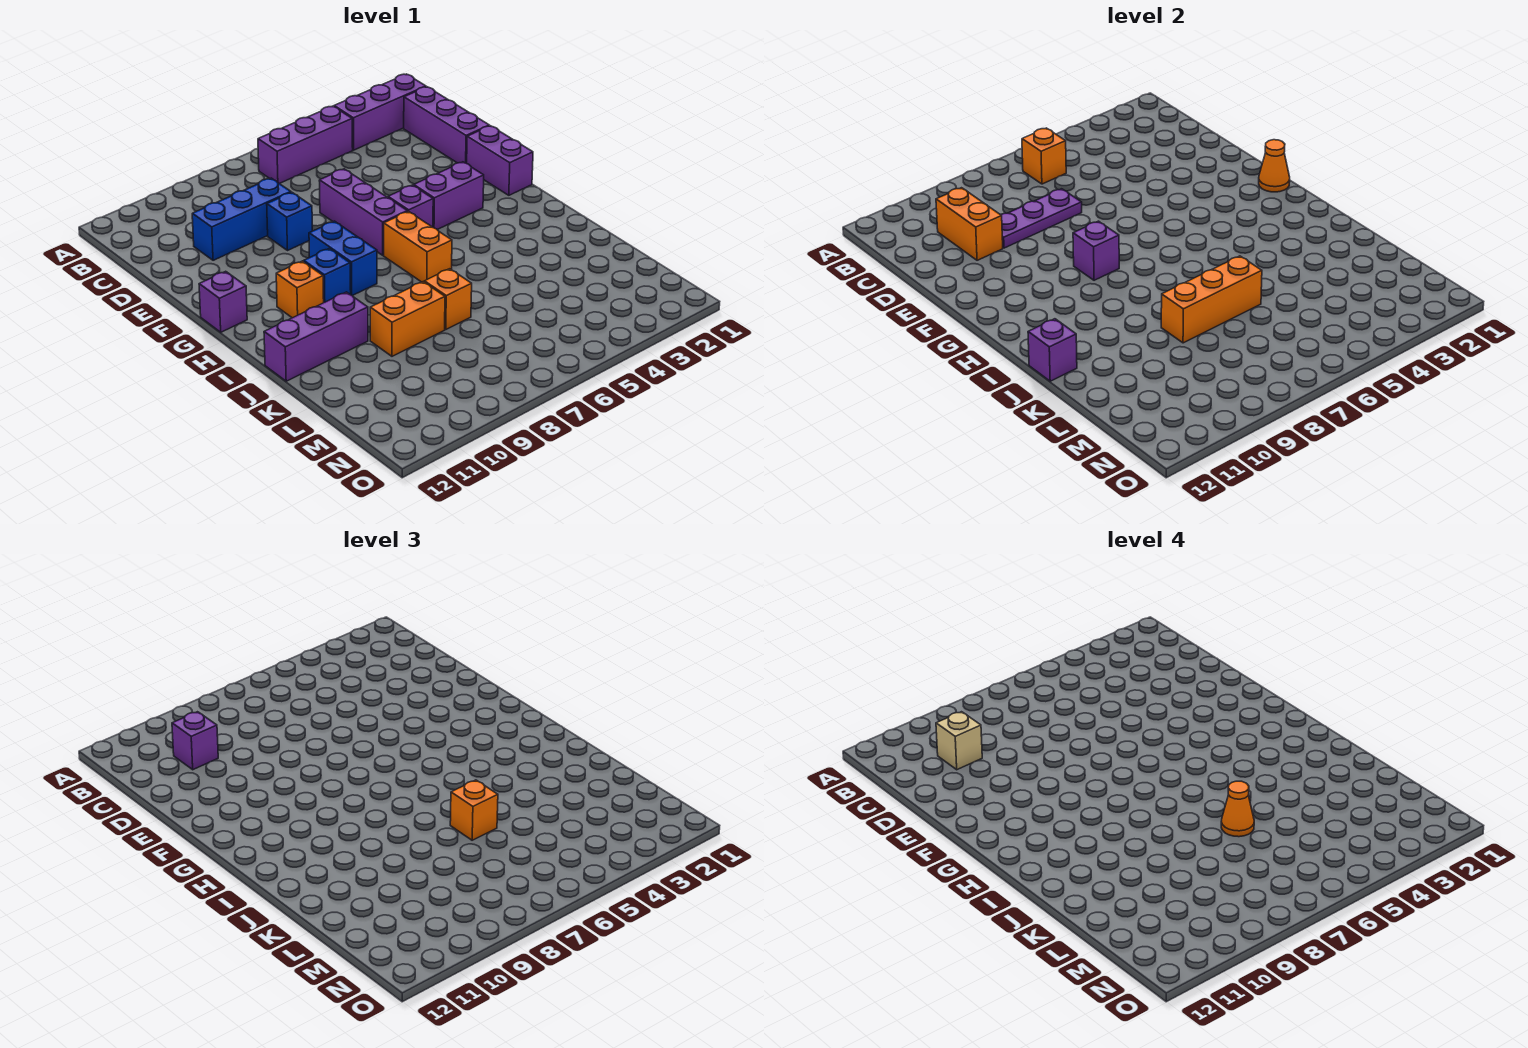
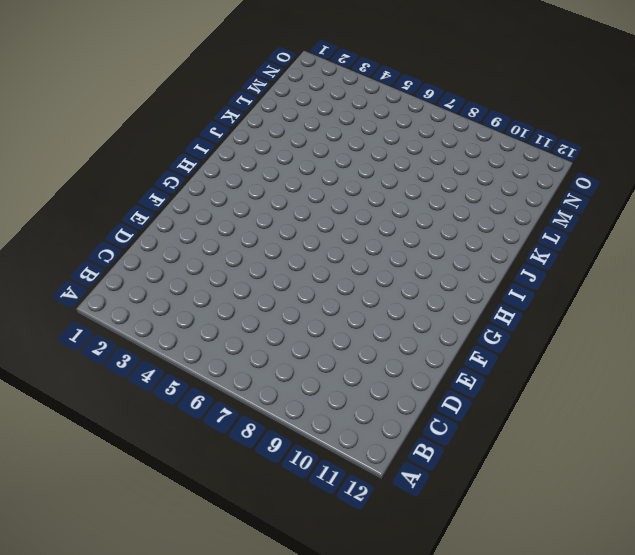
none -> purple 1x3 brick [334,74,426,150]
none -> purple 1x3 brick [258,106,353,184]
none -> purple 1x3 brick [404,87,489,163]

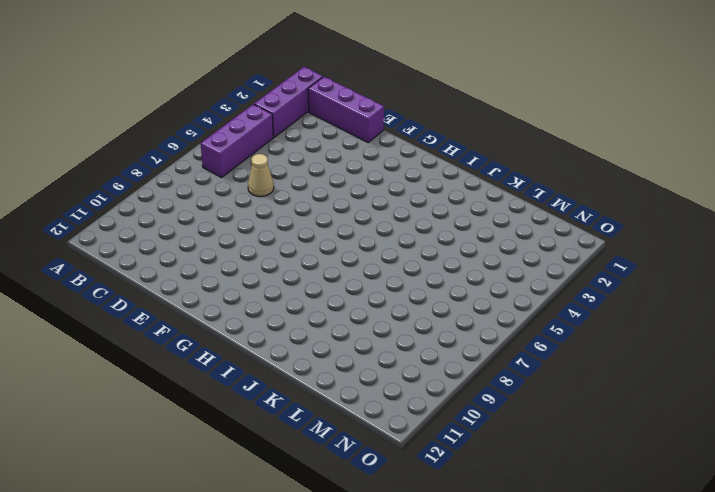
tan 1x1 cone [248,154,274,197] -> none
none -> blue 1x3 brick [192,178,291,260]
none -> purple 1x3 brick [319,169,408,255]
none -> blue 1x1 brick [267,192,312,250]

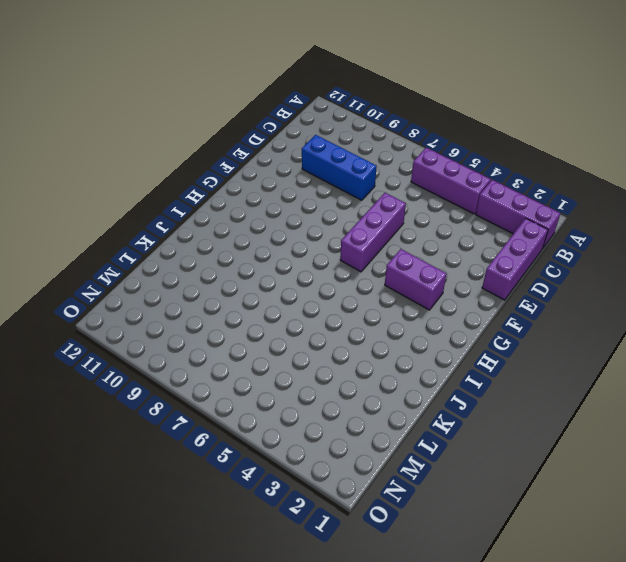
none -> blue 1x1 brick [267,192,312,250]
none -> purple 1x2 brick [467,126,533,195]
none -> purple 1x1 brick [388,185,433,227]

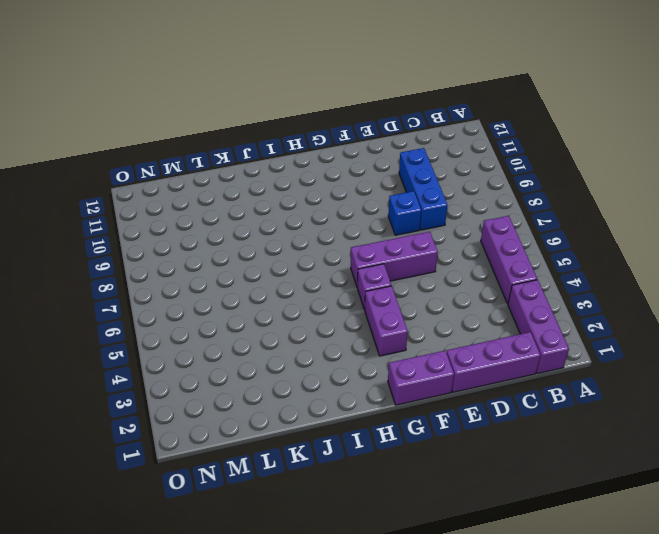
none -> blue 1x2 brick [309,221,377,296]
none -> purple 1x1 brick [199,271,247,332]
none -> orange 1x2 brick [384,211,452,282]

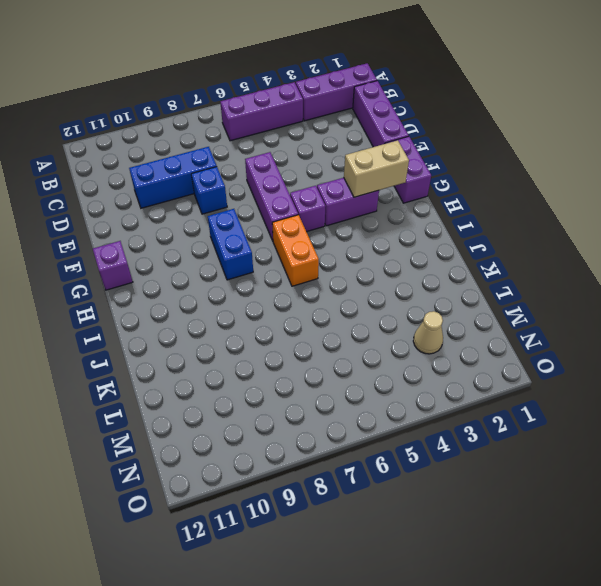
tan 1x2 brick [344,140,409,197] -> none
tan 1x1 cone [413,311,443,354] -> none
none -> blue 1x1 brick [304,248,351,302]
none -> orange 1x1 brick [276,261,324,318]
none -> purple 1x3 brick [264,292,368,381]

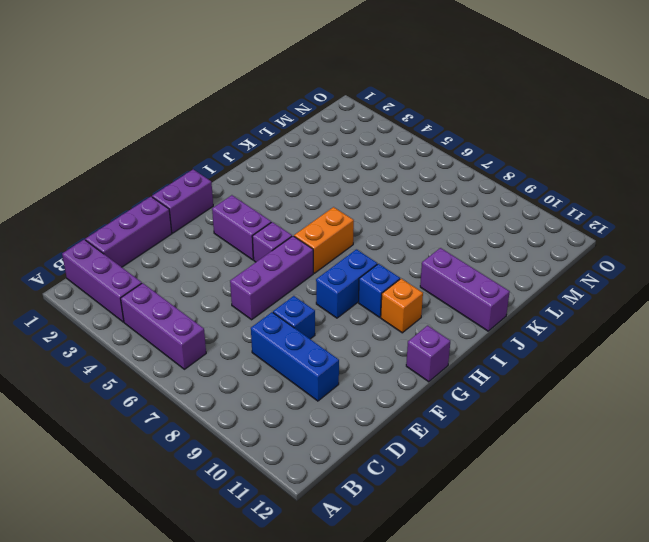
none -> orange 1x1 brick [424,269,472,330]
none -> orange 1x2 brick [370,282,445,356]
none -> orange 1x1 brick [1022,128,1066,184]

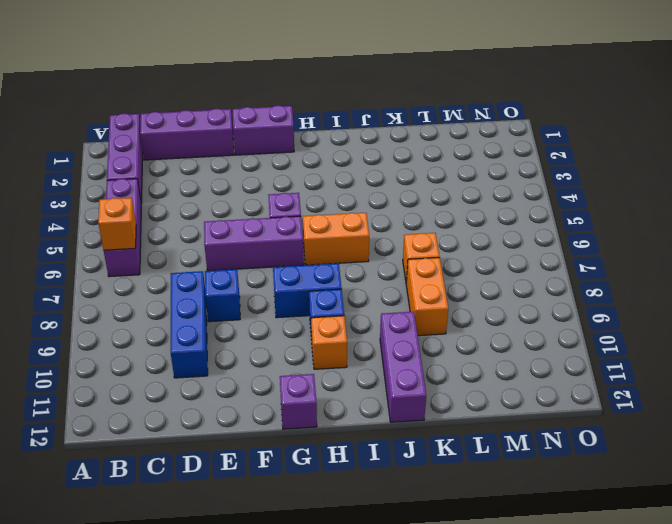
none -> purple 1x2 brick [414,162,484,230]
none -> orange 1x2 brick [936,188,1003,260]
none -> purple 1x3 plate [1001,189,1082,248]

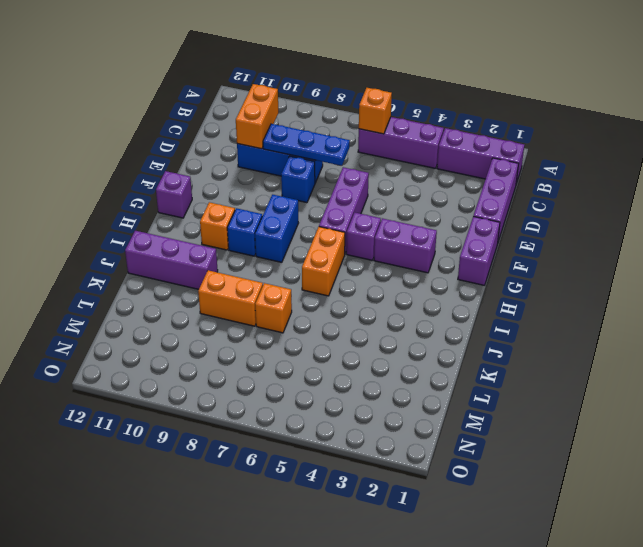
blue 1x3 plate [263,124,350,166] -> purple 1x3 plate [1001,189,1082,248]
none -> orange 1x1 cone [1259,140,1290,192]
none -> purple 1x1 brick [1073,221,1119,280]
none -> purple 1x1 brick [1028,319,1077,381]

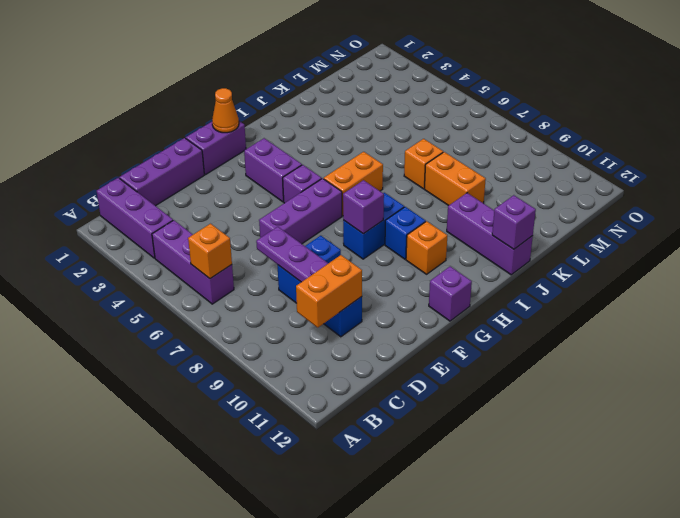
none -> orange 1x3 brick [1161,256,1262,343]
none -> purple 1x1 brick [172,712,218,770]
none -> orange 1x1 brick [450,780,498,840]

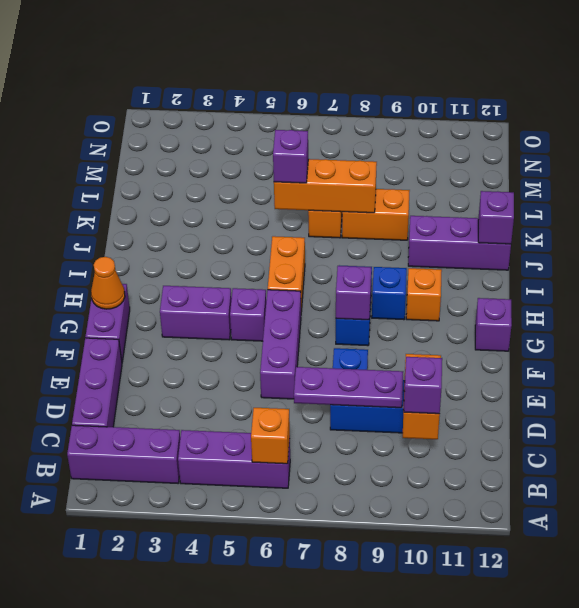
purple 1x1 brick [273,130,308,183] -> orange 1x1 brick [450,780,498,840]
none -> tan 1x1 brick [936,712,982,770]
none -> orange 1x1 cone [1221,781,1254,837]

